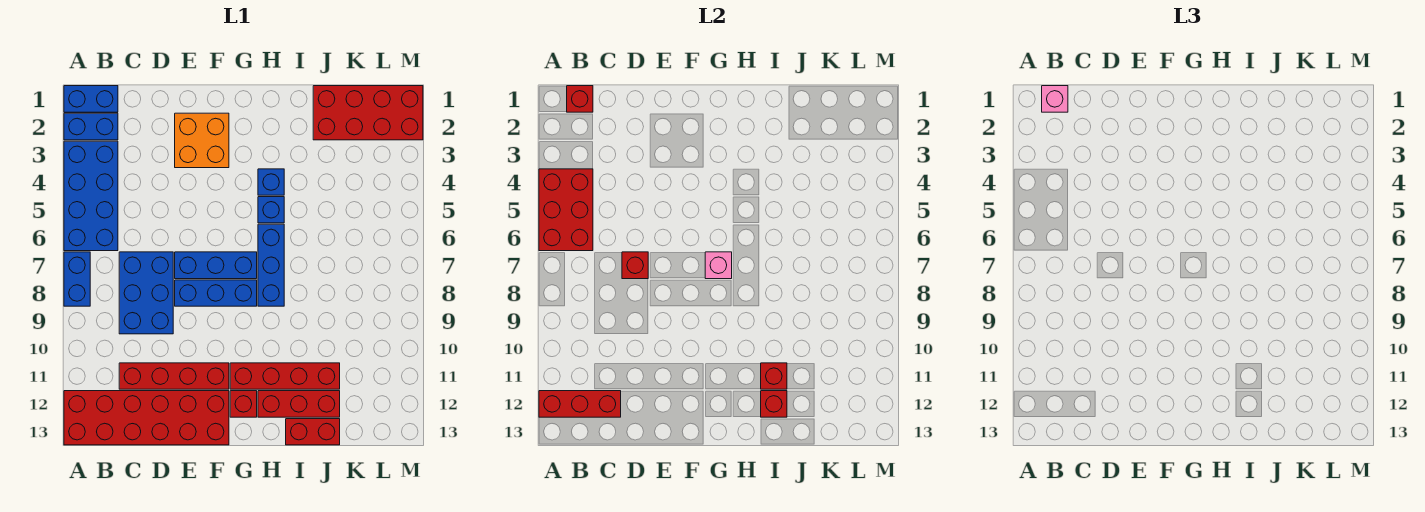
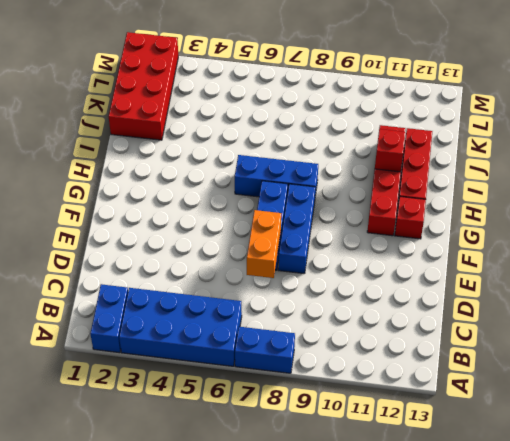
orange 1x2 brick [247,210,281,278] -> red 1x1 brick [622,252,648,279]
none -> blue 1x2 brick [64,86,118,112]
none -> red 2x6 brick [64,391,229,445]
none -> blue 2x3 brick [119,252,173,334]

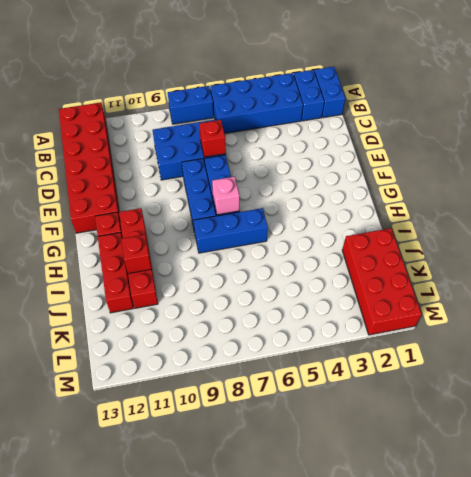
none -> red 1x4 brick [119,363,229,389]
none -> orange 2x2 brick [175,113,229,168]
none -> blue 1x1 brick [258,169,284,195]

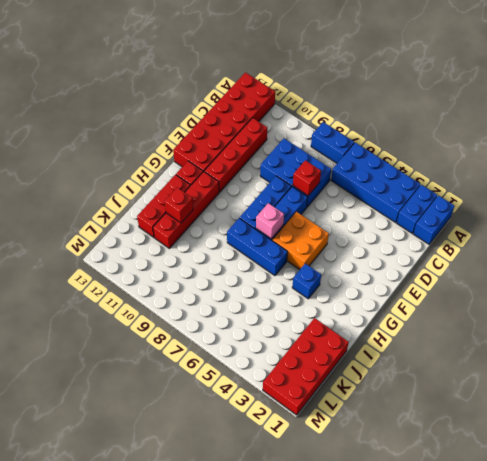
orange 2x2 brick [272,212,329,270] -> orange 2x2 brick moved to [175,113,229,168]
none -> blue 1x1 brick [258,197,284,223]
none -> red 1x2 brick [286,419,340,445]
none -> red 2x3 brick [539,169,593,251]

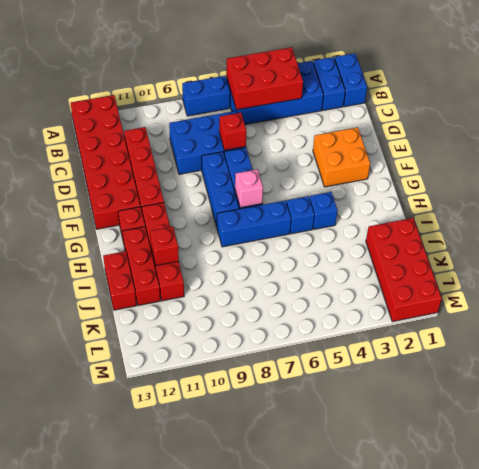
none -> red 1x3 brick [539,391,621,417]
none -> red 1x1 brick [567,86,593,112]
none -> red 1x1 brick [761,391,787,417]

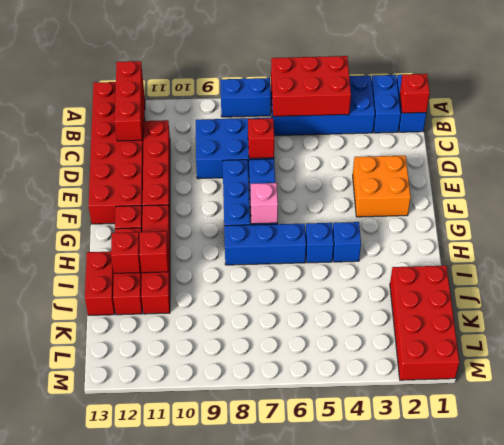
none -> pink 1x1 brick [1042,86,1068,112]

